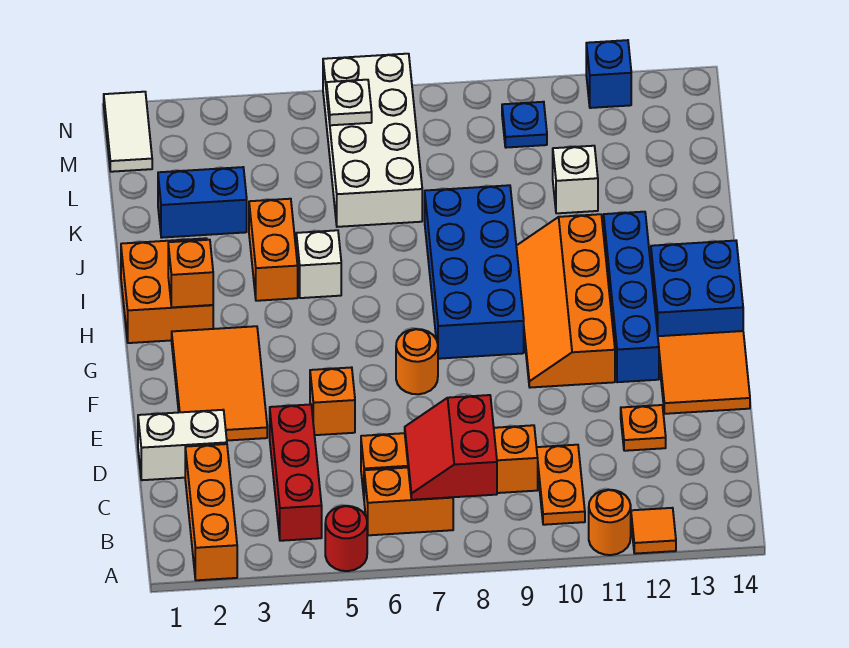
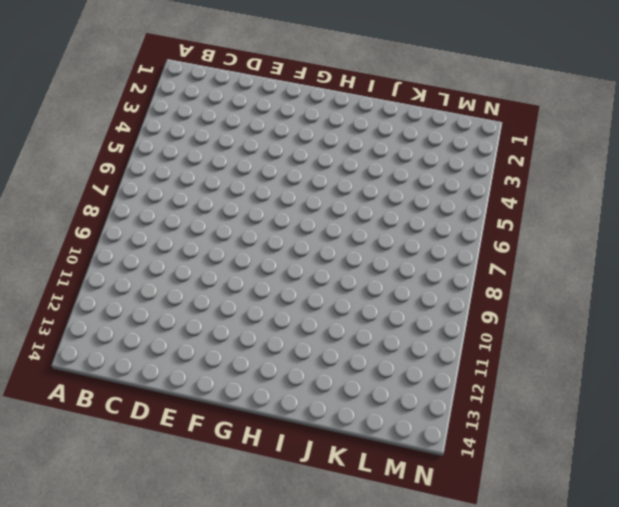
none -> orange 1x3 brick [185,444,237,580]
none -> red 1x1 round brick [325,506,367,571]
none -> orange 1x1 round brick [589,490,631,555]
none -> orange 1x1 tile [631,508,676,554]

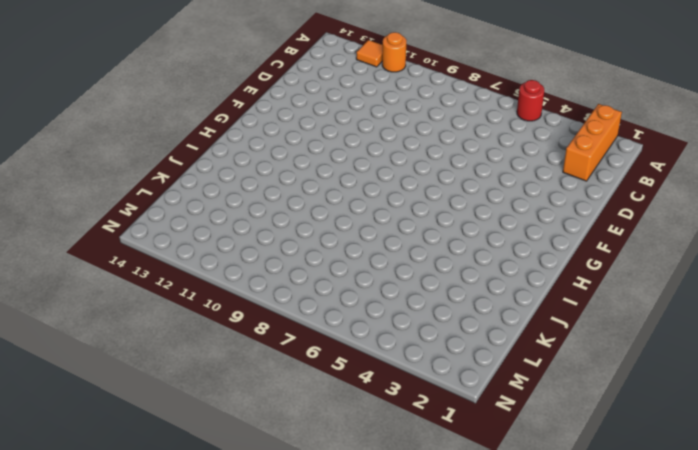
none -> red 1x3 brick [270,404,322,541]
none -> orange 1x2 brick [364,468,453,535]
none -> orange 1x2 plate [536,445,585,525]
none -> orange 1x4 brick [361,425,538,495]

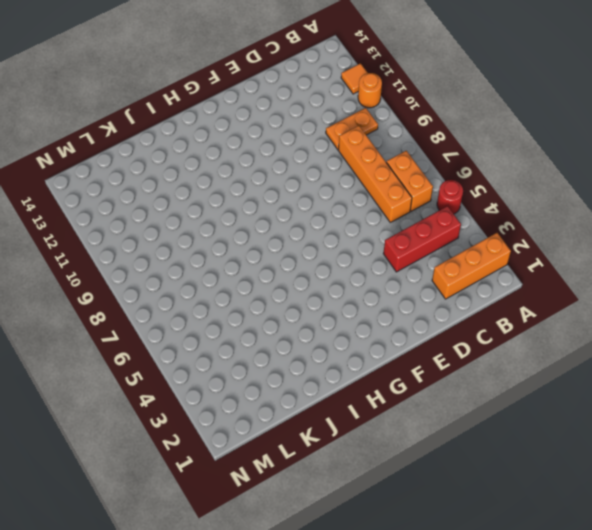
none -> white 1x2 brick [138,410,227,480]
none -> orange 1x1 plate [621,405,666,451]
none -> orange 2x3 tile [172,326,267,441]
none -> orange 1x1 brick [310,367,355,435]

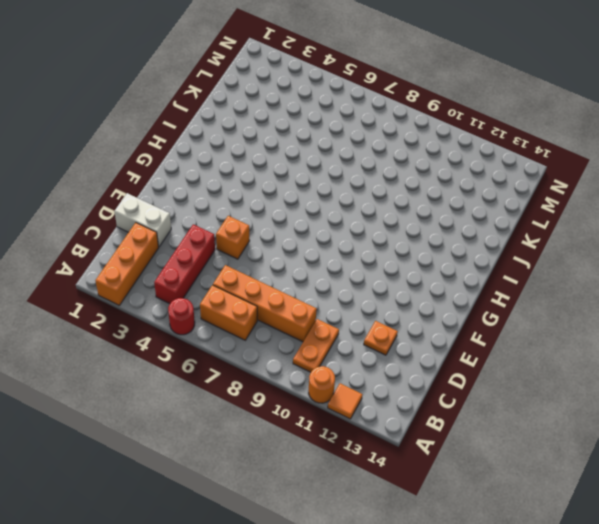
none -> orange 2x3 tile [172,326,267,441]
none -> orange 2x2 tile [658,331,750,414]
none -> orange 1x1 round brick [396,329,438,394]
none -> orange 2x4 slope [516,214,615,388]

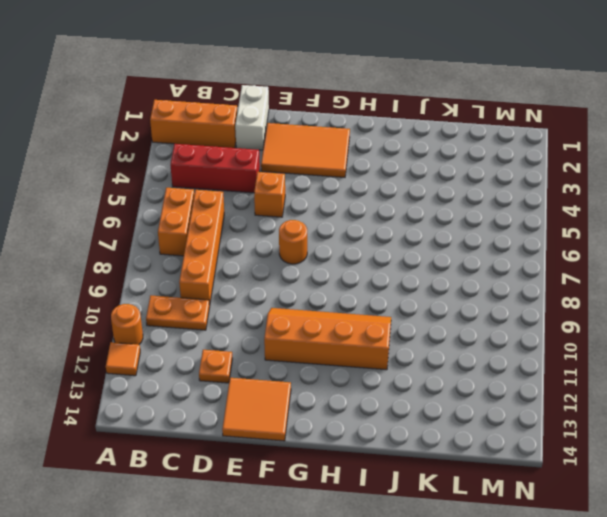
none -> red 1x1 round brick [325,506,367,571]
none -> blue 1x4 brick [604,212,659,382]
none -> blue 2x4 brick [425,185,524,359]
none -> blue 2x2 brick [651,241,743,336]

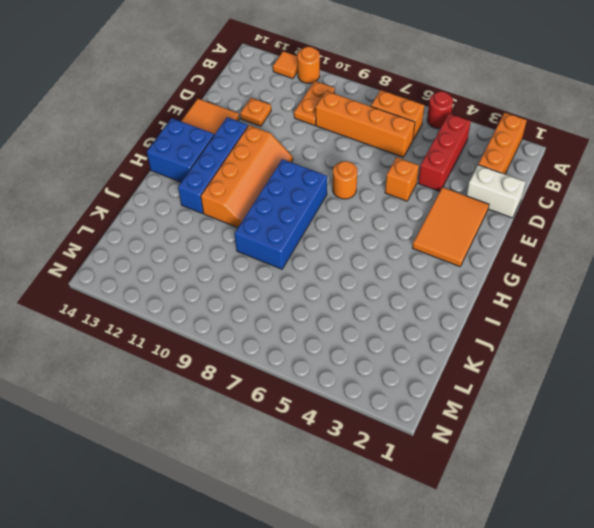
none -> orange 2x2 brick [121,238,213,343]
none -> orange 1x2 brick [249,199,298,301]
none -> white 1x1 brick [296,230,341,298]
none -> blue 1x2 brick [158,167,247,238]

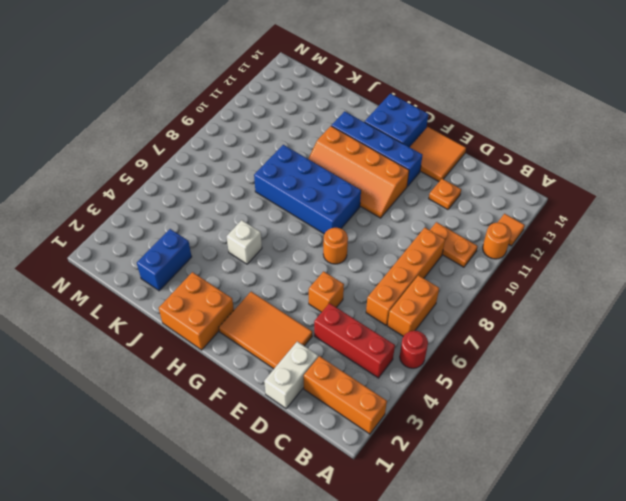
none -> orange 1x2 brick [249,199,298,301]
none -> white 2x4 brick [323,54,422,227]
none -> white 1x1 brick [553,146,598,213]
none -> white 1x2 tile [104,92,152,172]

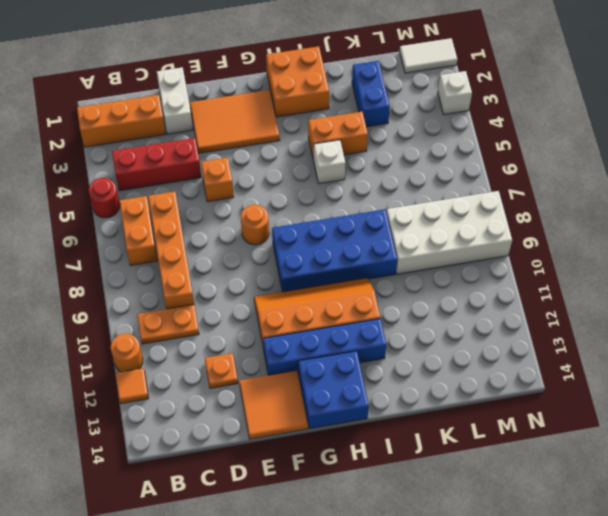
white 2x4 brick [387,191,512,274] -> white 2x4 brick moved to [323,54,422,227]
white 1x1 brick [438,71,472,115] -> white 1x1 brick moved to [553,146,598,213]
none -> blue 1x1 plate [502,102,547,148]
none -> blue 1x1 brick [586,40,631,108]
none -> red 2x2 slope [405,395,497,500]
none -> orange 1x1 brick [168,240,213,307]

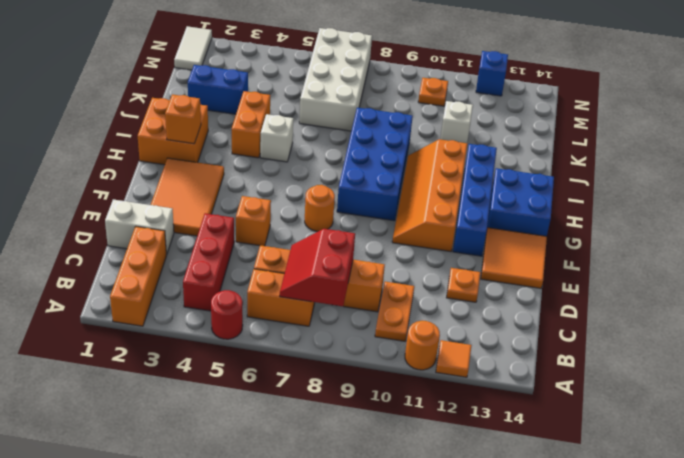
orange 1x1 plate [418,78,448,106] -> blue 1x1 plate [502,102,547,148]
none -> white 1x1 plate [327,80,372,125]

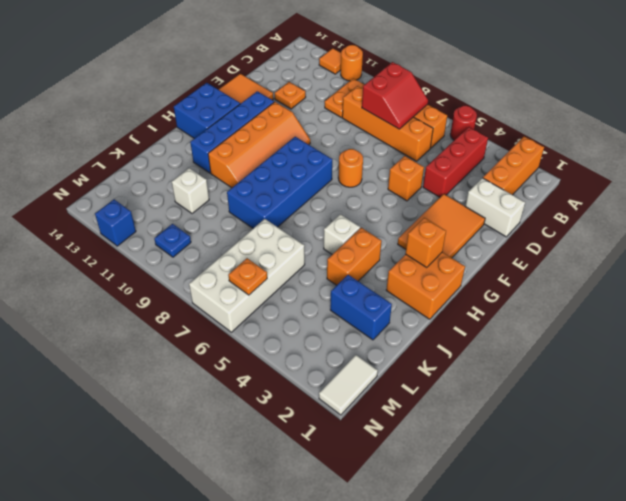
orange 1x1 plate [228,258,267,295] -> white 1x1 plate [327,80,372,125]

